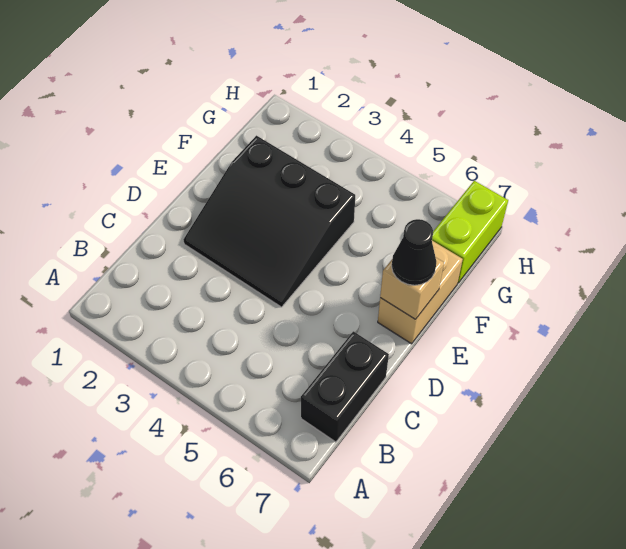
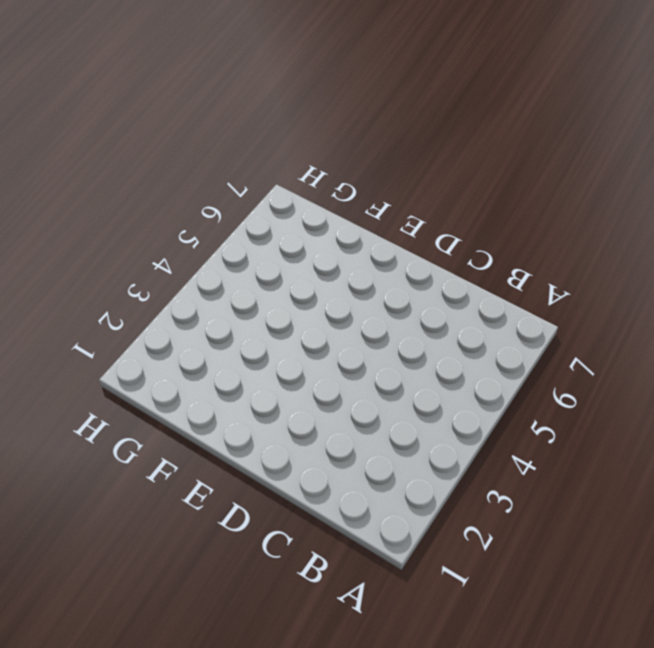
none -> black 1x2 brick [301,331,389,442]
none -> black 3x3 slope [184,136,355,307]

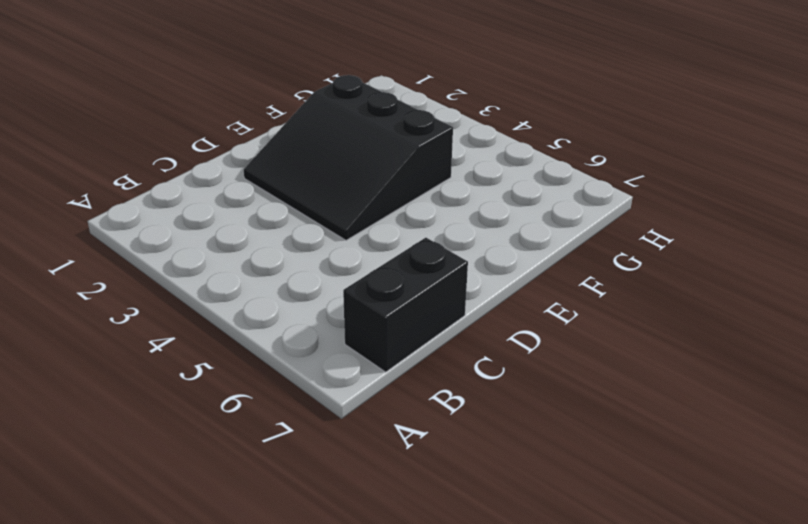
none -> tan 1x2 brick [378,241,463,344]
none -> lime 1x2 brick [432,181,508,283]

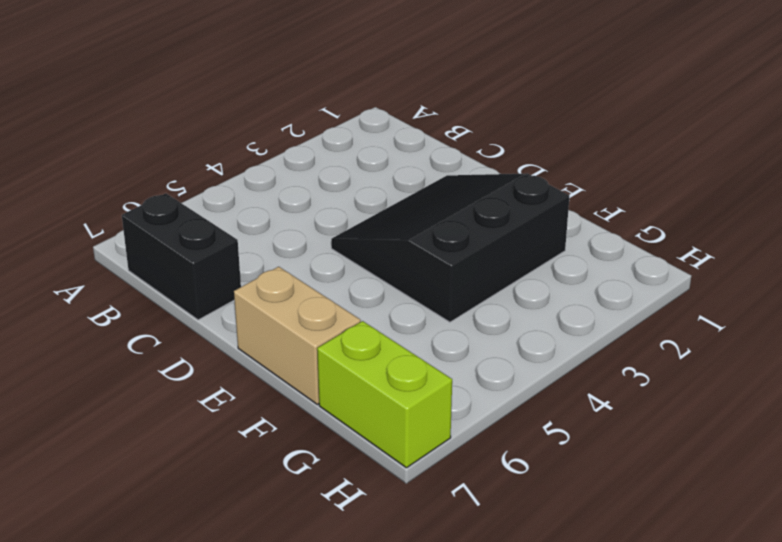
none -> tan 1x1 brick [380,258,444,319]
none -> black 1x1 cone [392,219,436,285]

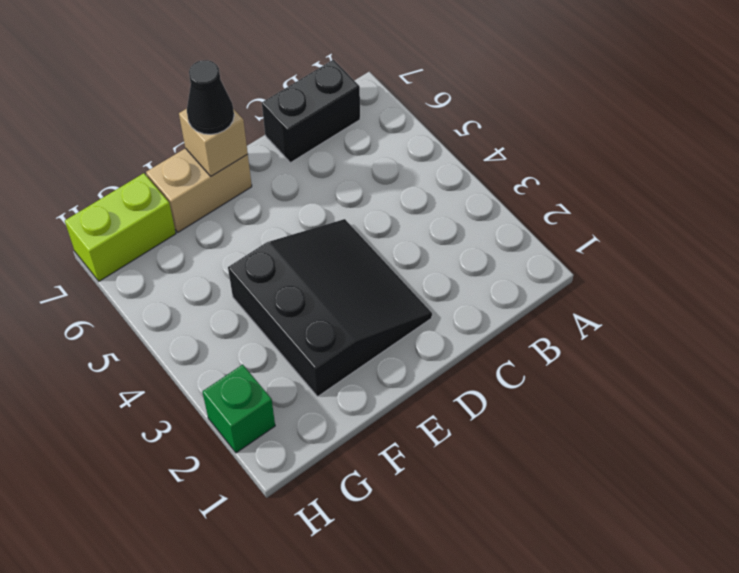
green 1x1 brick [202,365,275,453] -> none

